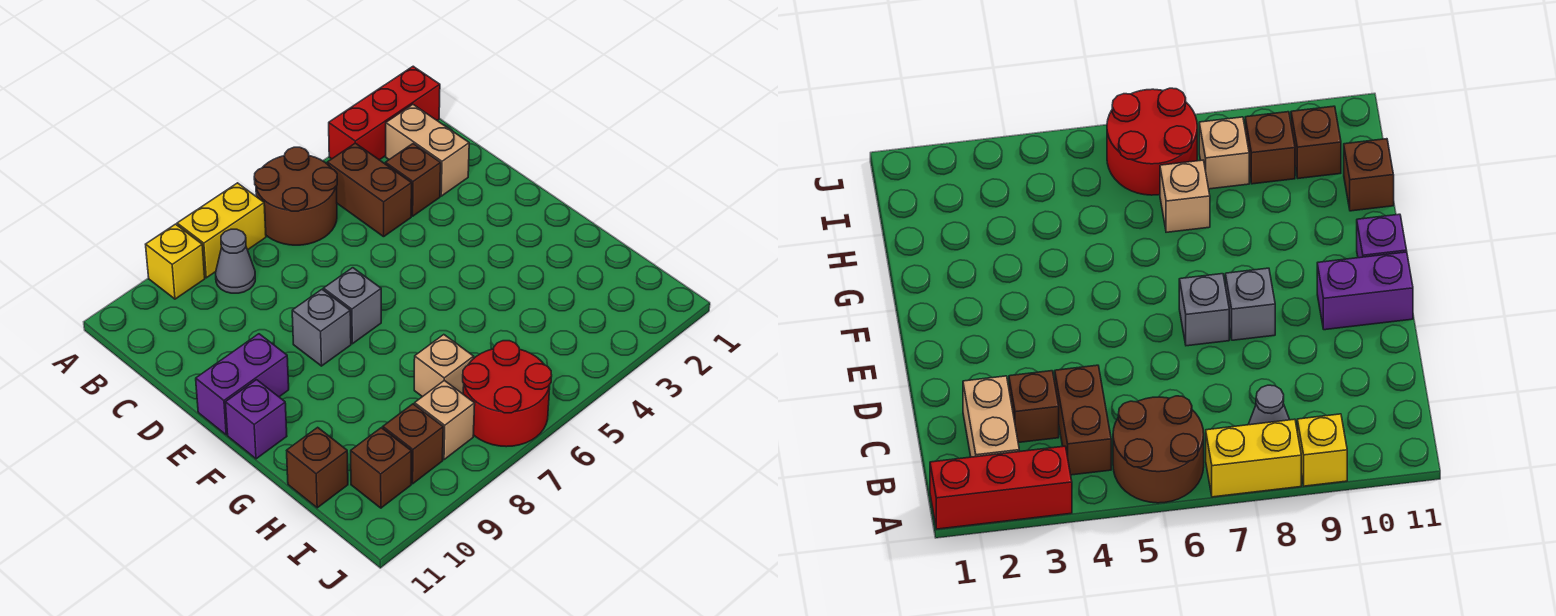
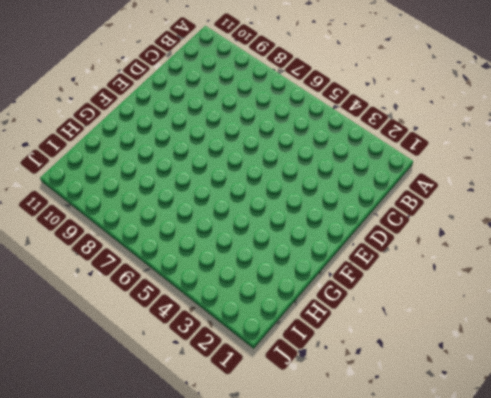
none -> red 1x3 brick [329,66,440,160]
none -> brown 2x2 round brick [254,147,337,245]
none -> yellow 1x2 brick [177,183,266,278]

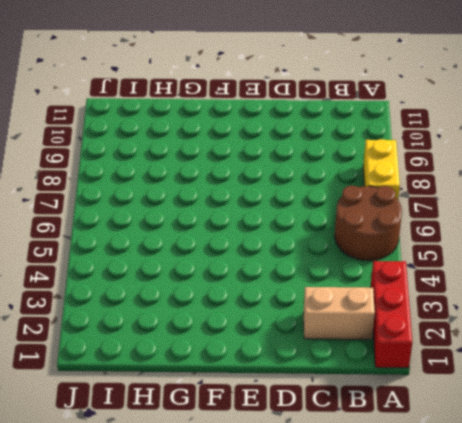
none -> yellow 1x1 brick [146,224,205,299]
none -> brown 1x2 brick [327,143,412,237]
none -> grey 1x1 cone [216,229,255,293]

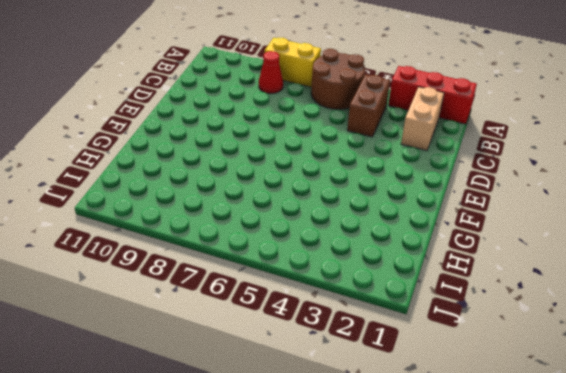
red 1x1 cone [259,51,283,94] -> grey 1x1 cone [216,229,255,293]
none -> yellow 1x1 brick [146,224,205,299]
none -> brown 1x1 brick [385,144,441,216]
none -> grey 1x1 brick [323,268,381,344]

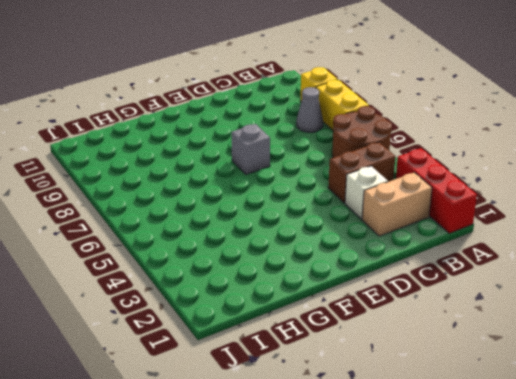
white 1x1 brick [345,166,388,219] -> brown 1x1 brick [385,144,441,216]
none -> grey 1x1 brick [292,290,351,366]
none -> purple 1x2 brick [196,334,289,435]
none -> purple 1x1 brick [225,380,287,459]

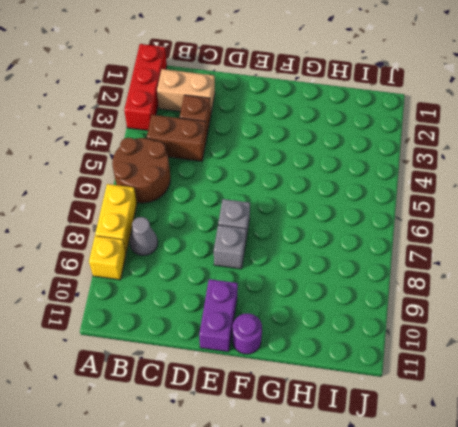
purple 1x1 round brick [232,314,262,354] -> purple 1x1 brick [225,380,287,459]
none -> tan 1x1 brick [414,335,474,397]
none -> brown 1x1 brick [287,427,348,508]
none -> red 2x2 round brick [463,341,552,447]

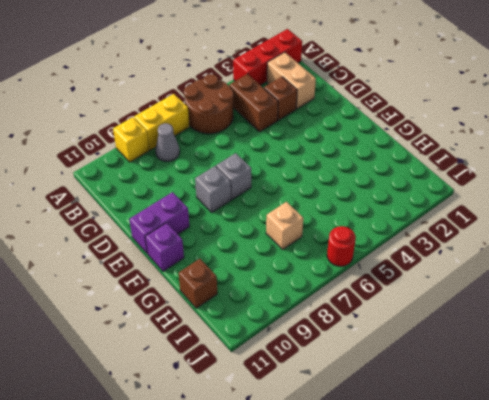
red 1x1 round brick [327,226,356,266] -> red 2x2 round brick [463,341,552,447]
none -> tan 1x1 brick [415,380,475,460]
none -> brown 1x1 brick [383,404,443,484]
none -> brown 1x1 brick [351,428,412,508]

